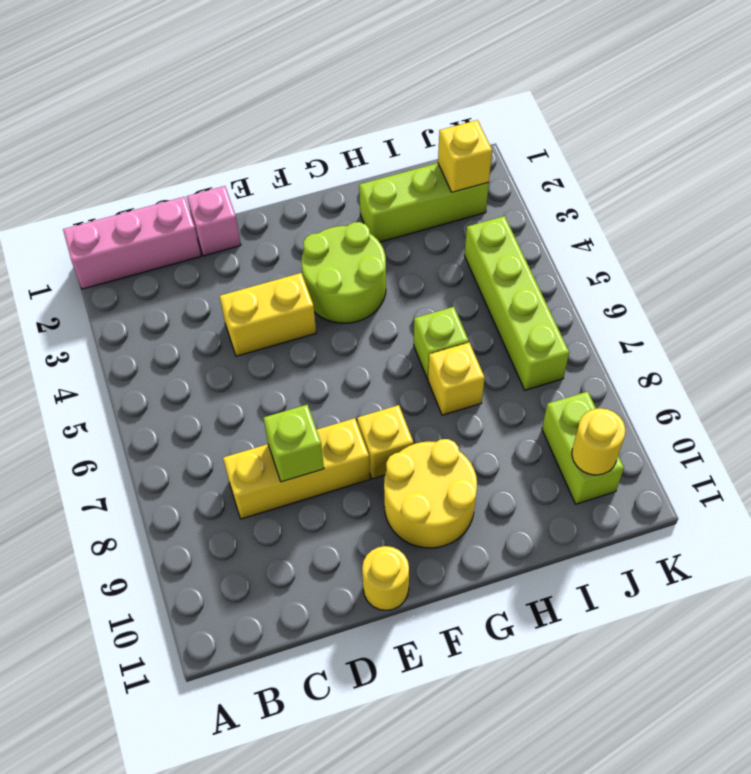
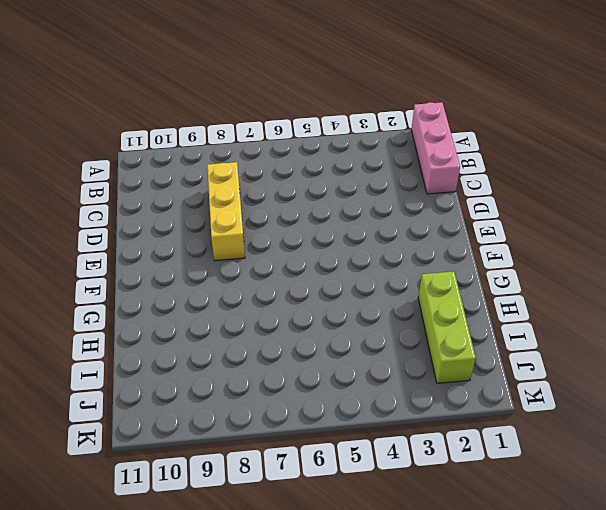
none -> pink 1x1 brick [187,186,241,256]
none -> yellow 1x2 brick [220,273,316,356]
none -> yellow 1x1 round brick [362,546,409,610]

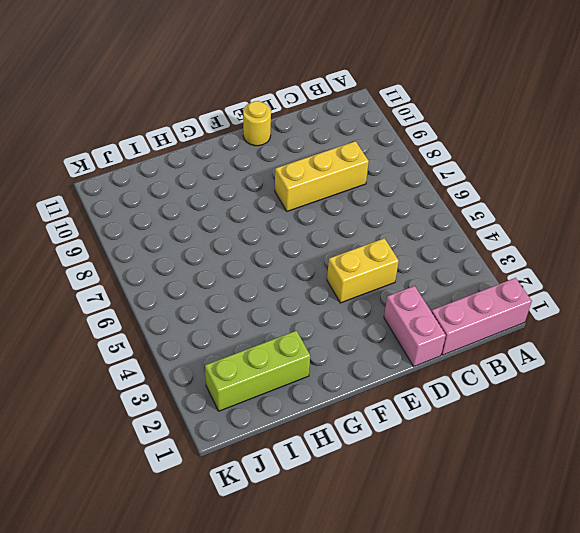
pink 1x2 brick [384,286,446,366] -> pink 1x1 brick [187,186,241,256]
none -> lime 2x2 round brick [301,222,386,323]
none -> yellow 1x1 brick [357,405,413,479]
none -> yellow 2x2 round brick [384,439,477,548]

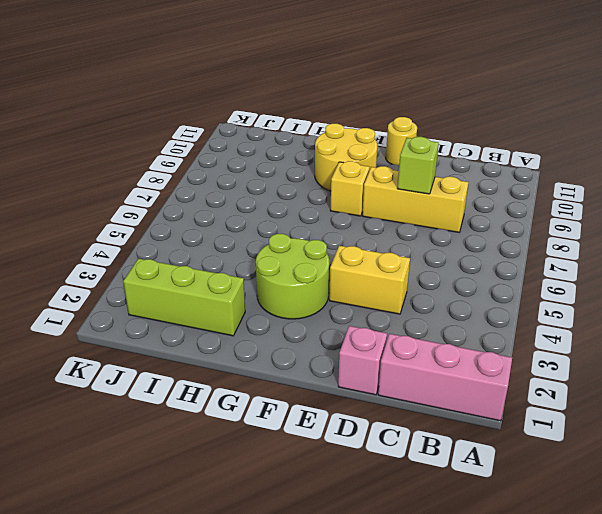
none -> lime 1x1 brick [414,307,469,379]
none -> yellow 1x1 brick [428,343,485,415]
none -> lime 1x4 brick [464,216,569,390]

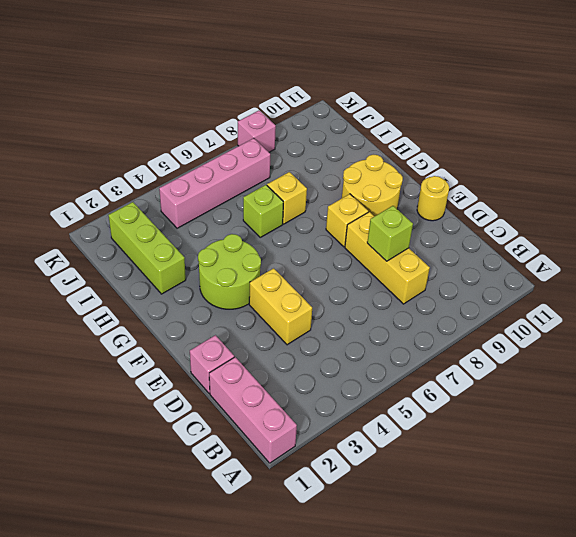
pink 1x4 brick [159,138,270,228] -> lime 1x4 brick [464,216,569,390]
pink 1x1 brick [238,111,276,152] -> none
none -> lime 1x2 brick [542,391,624,504]
none -> yellow 1x1 brick [438,120,492,192]
none -> yellow 1x1 round brick [572,408,625,475]

